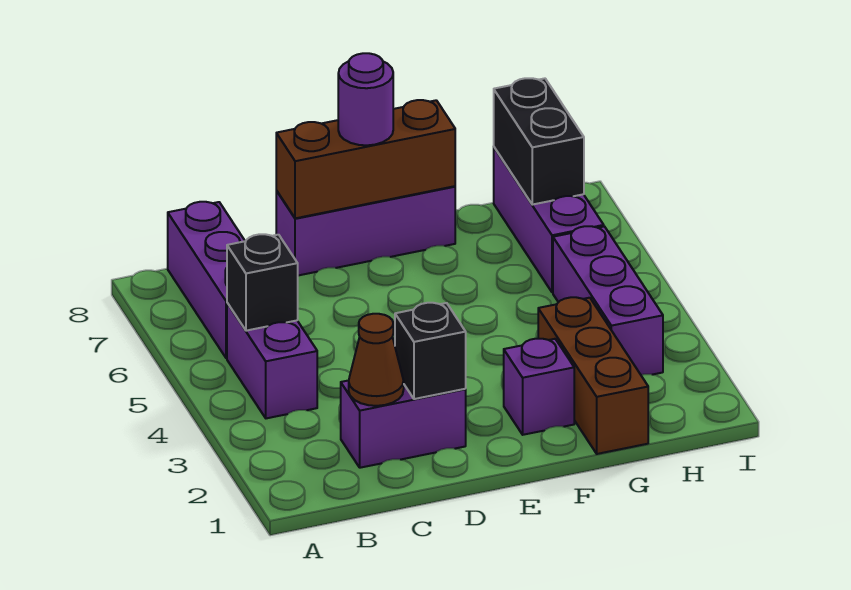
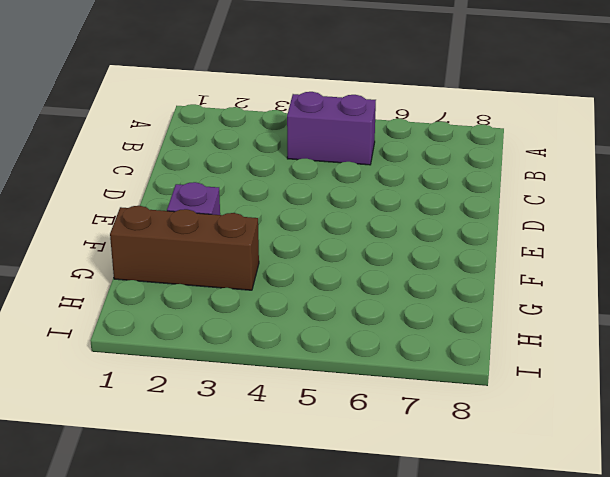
none -> purple 1x3 brick [168,202,245,358]
none -> purple 1x2 brick [341,380,466,468]
none -> purple 1x3 brick [276,186,455,276]

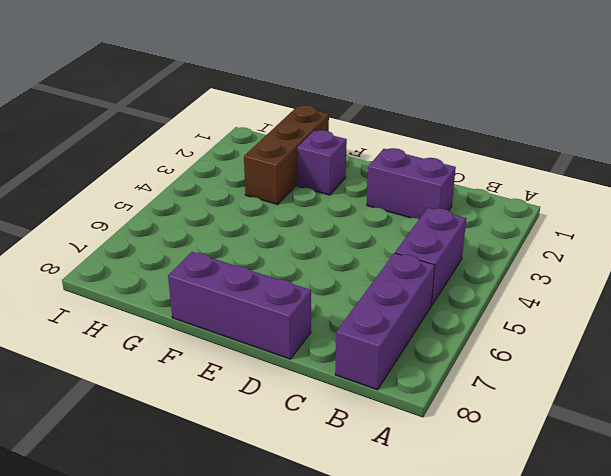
none -> purple 1x3 brick [553,226,663,375]
none -> purple 1x3 brick [494,148,604,292]
none -> black 1x1 brick [227,234,298,331]

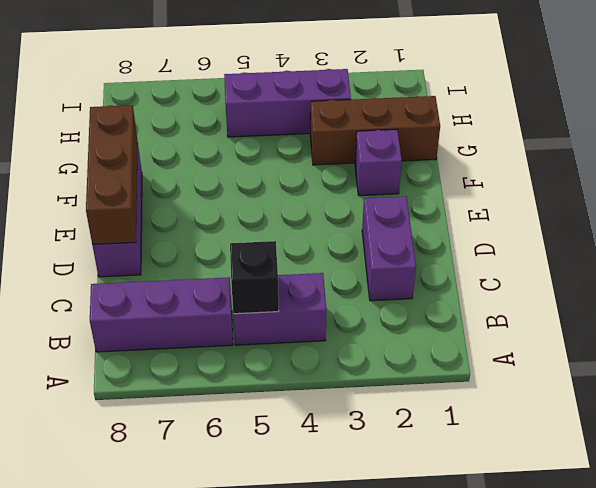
none -> purple 1x3 brick [494,148,604,292]
none -> brown 1x1 cone [349,314,404,406]
none -> black 1x1 brick [395,303,466,399]

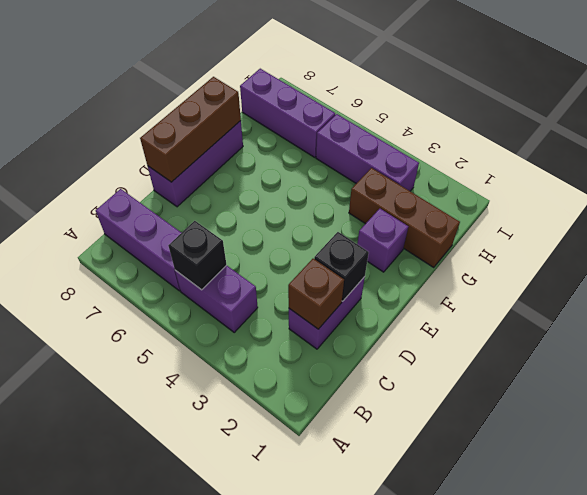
brown 1x1 brick [288,259,344,329] -> brown 1x1 cone [349,314,404,406]
none -> black 1x2 brick [494,78,584,205]
none -> purple 1x1 round brick [338,53,393,145]

